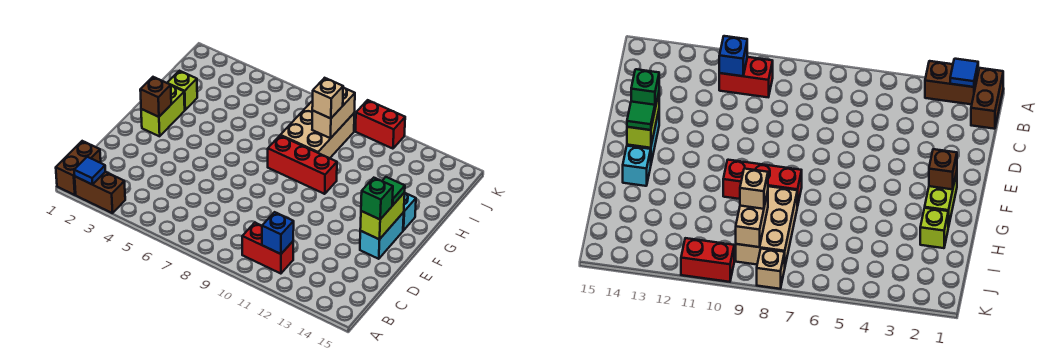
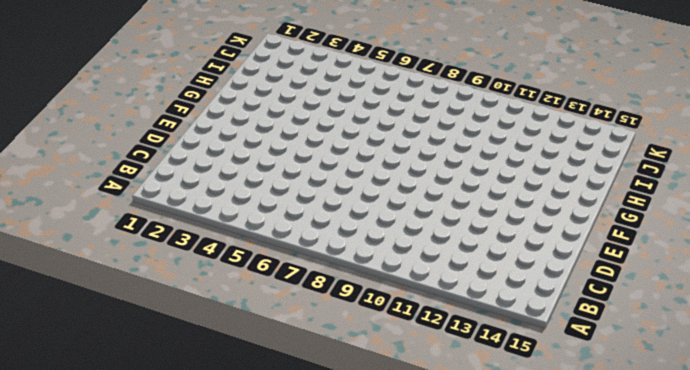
none -> brown 1x2 brick [56,141,101,195]
none -> brown 1x2 brick [75,172,125,213]
none -> red 1x2 brick [242,223,293,274]

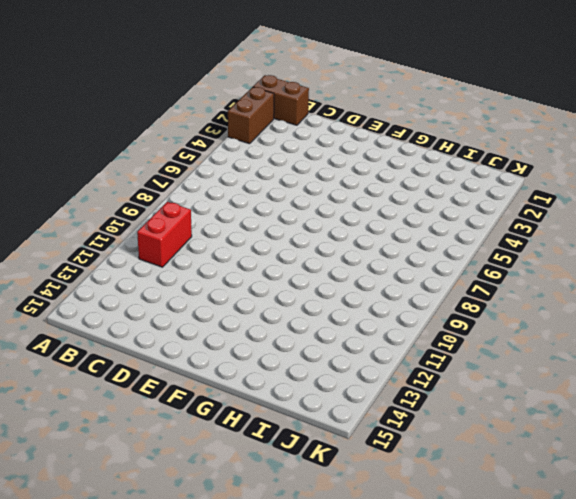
none -> cyan 1x2 brick [360,212,404,259]
none -> lime 1x2 brick [141,86,185,136]
none -> red 1x3 brick [268,136,337,194]

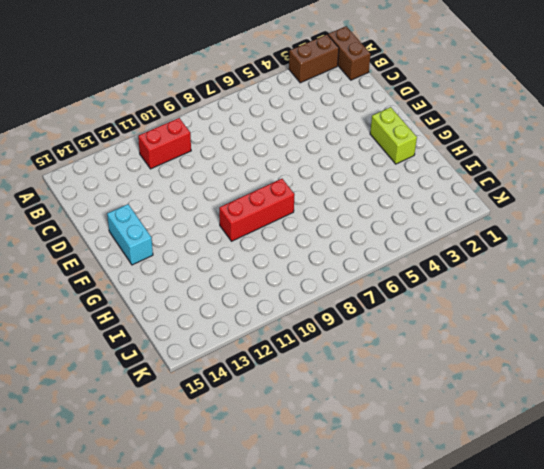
none -> cyan 1x1 brick [403,193,416,231]
none -> lime 1x1 brick [167,71,197,110]
none -> tan 2x3 brick [280,101,355,158]

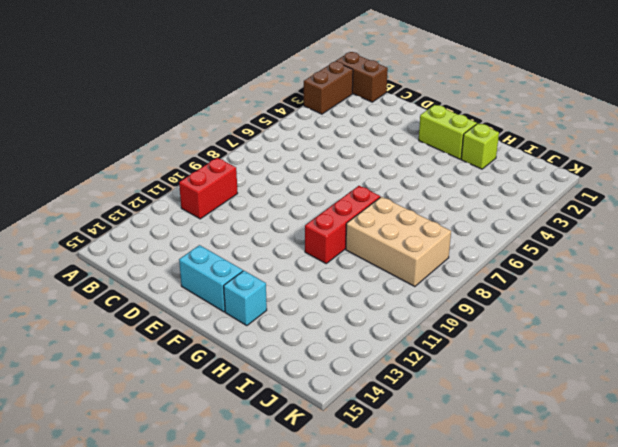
none -> tan 1x1 brick [757,249,785,289]
none -> red 1x2 brick [355,100,405,149]
none -> blue 1x1 tile [74,157,105,185]

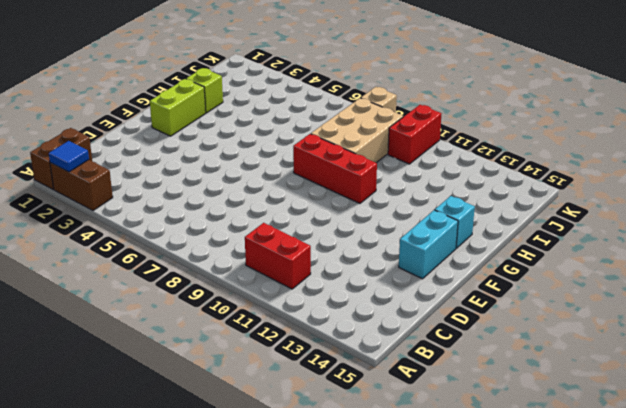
red 1x2 brick [388,105,441,164] -> red 1x2 brick turned to [355,100,405,149]
none -> blue 1x1 brick [262,212,294,254]
none -> lime 1x2 brick [360,192,405,239]
none -> brown 1x1 brick [140,77,171,117]

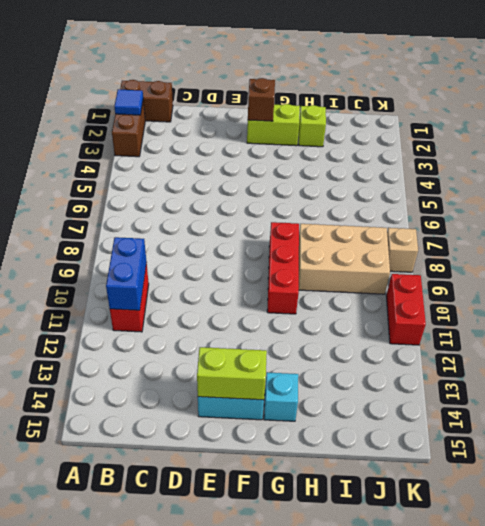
blue 1x2 brick [106,237,147,310] -> blue 1x1 brick [262,212,294,254]
none -> tan 1x2 brick [312,87,355,138]
none -> green 1x1 brick [361,178,393,219]
none -> green 1x1 tile [382,177,405,205]

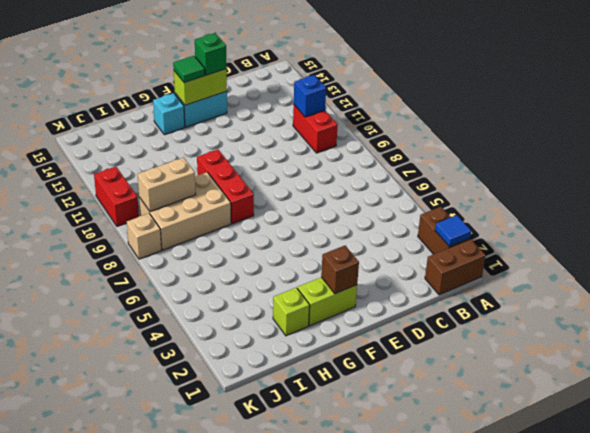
none -> tan 1x1 brick [312,78,343,119]

